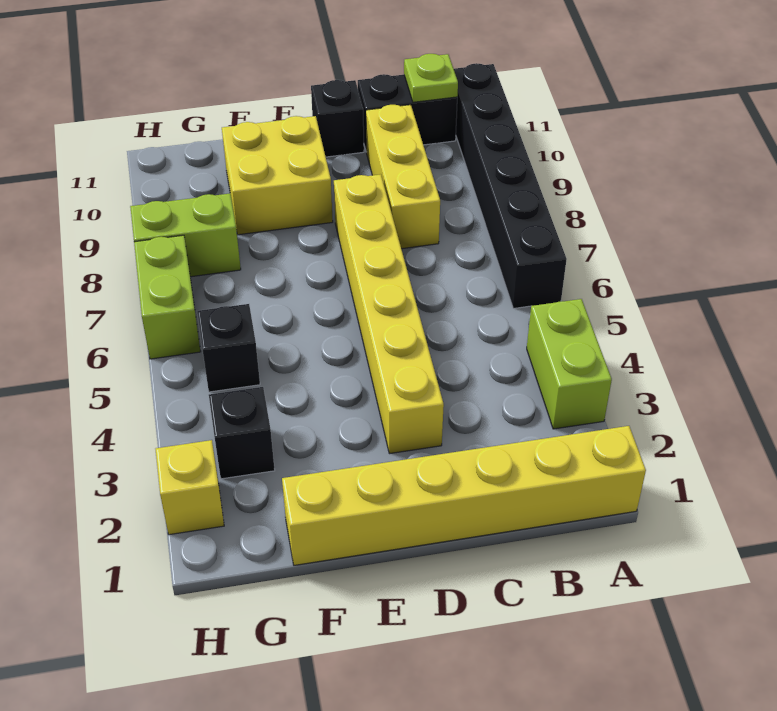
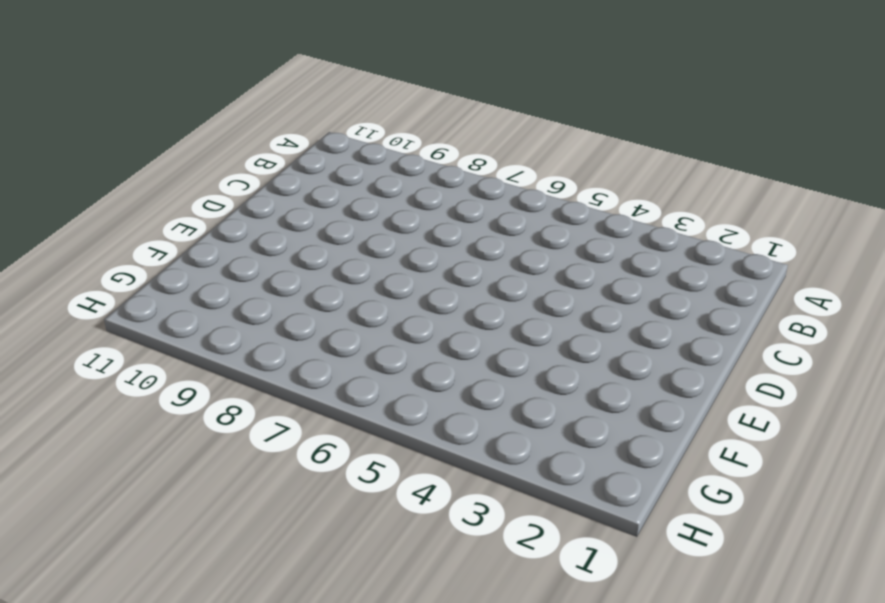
none -> yellow 1x6 brick [282,426,646,565]
none -> lime 1x2 brick [527,299,612,429]
none -> black 1x6 brick [454,63,567,308]

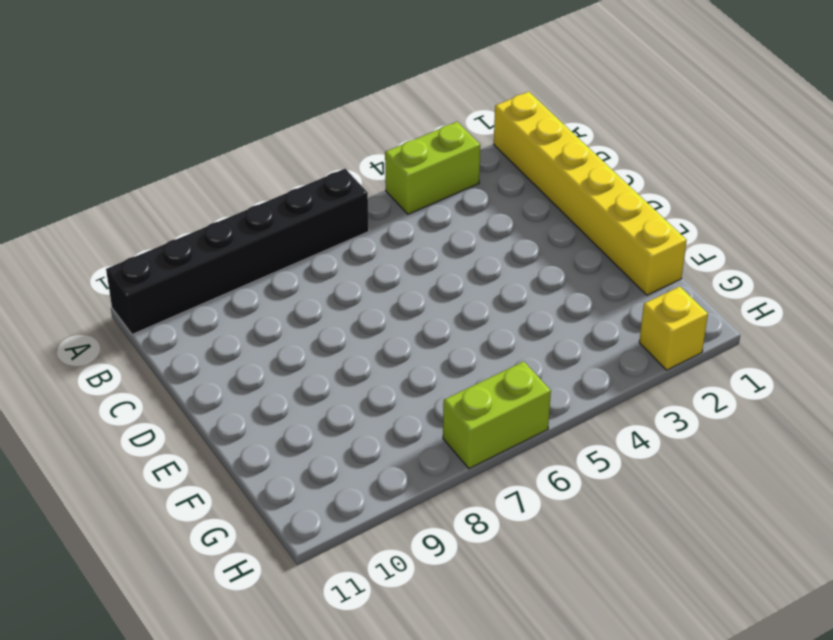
none -> black 1x2 brick [358,74,457,152]
none -> yellow 1x3 brick [366,105,440,249]
none -> yellow 1x6 brick [334,174,444,454]

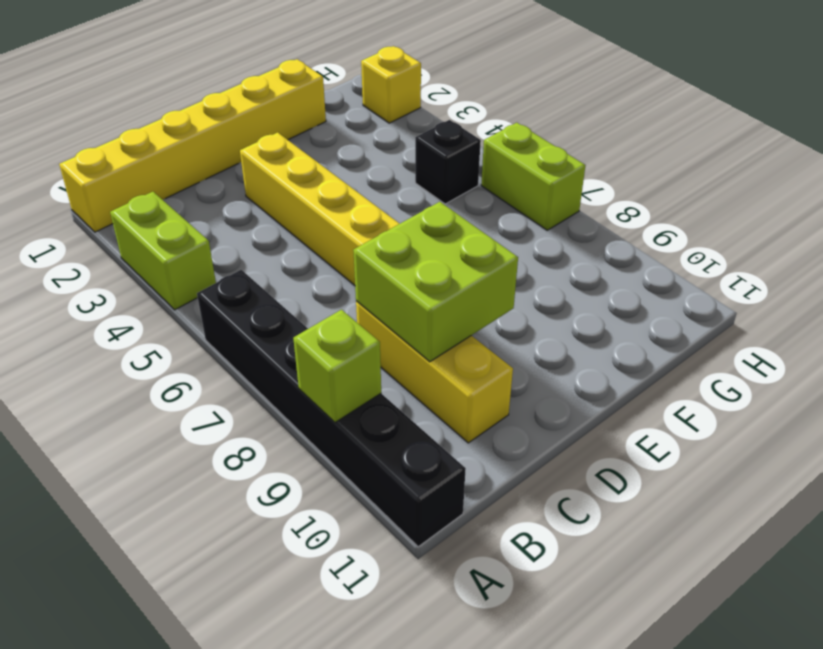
lime 1x1 brick [293,310,381,422] -> none
lime 2x2 brick [353,202,518,362] -> none
none -> black 1x2 brick [358,74,457,152]
none -> black 1x1 brick [311,80,364,157]
none -> yellow 2x2 brick [222,116,333,235]

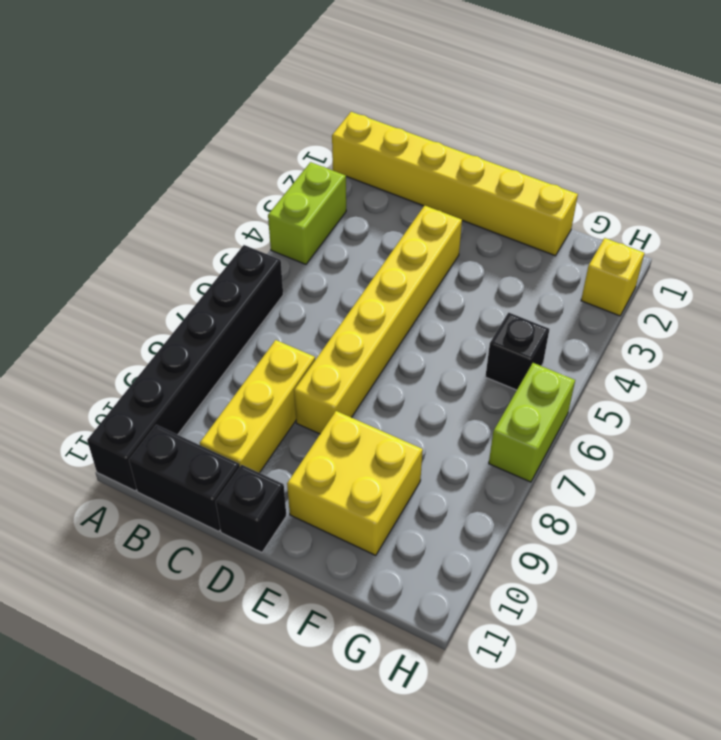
none -> black 1x1 brick [209,387,275,479]
none -> lime 1x2 brick [130,194,241,277]
none -> lime 1x1 plate [404,54,458,102]

